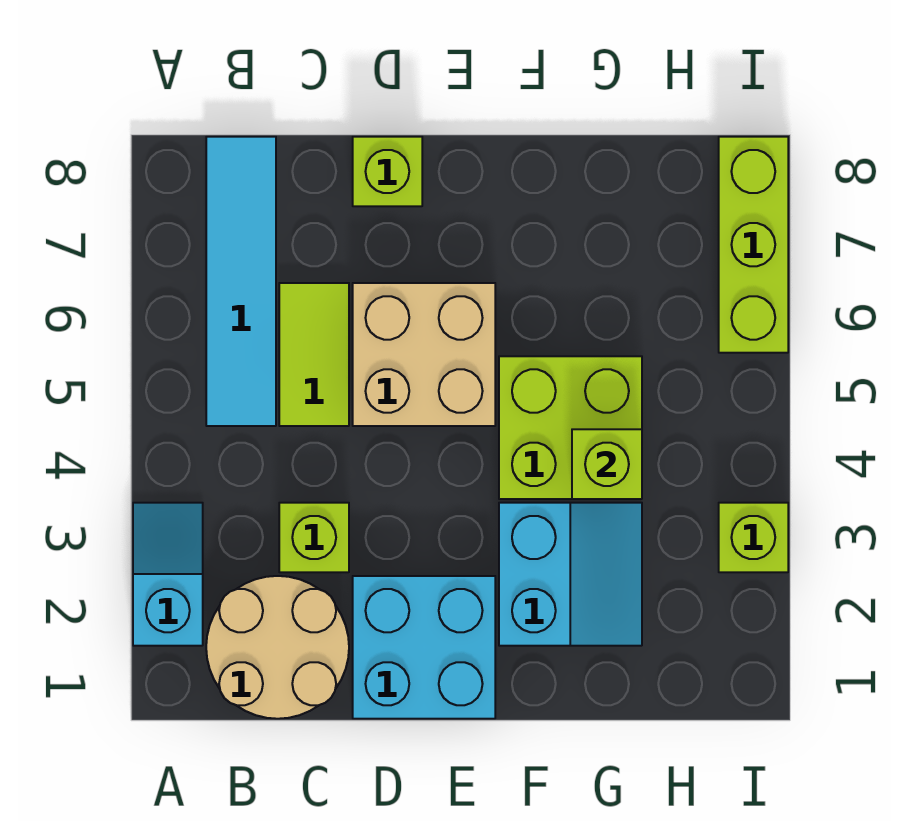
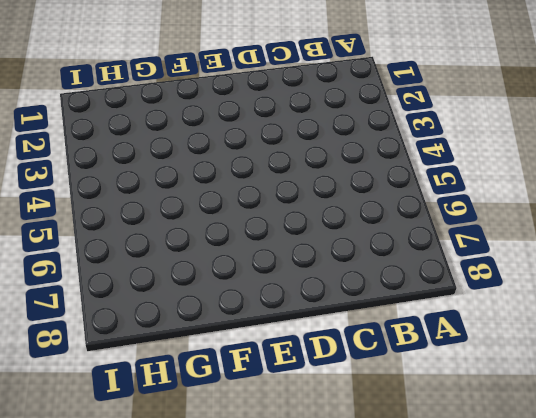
none -> cyan 1x2 slope [133,503,203,646]
none -> tan 2x2 round brick [206,576,349,719]
none -> cyan 1x4 tile [206,137,276,426]

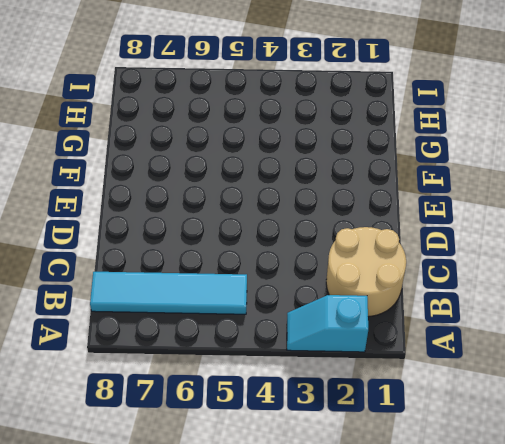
none -> lime 1x1 brick [279,503,349,572]
none -> lime 1x2 tile [279,283,349,426]
none -> cyan 2x2 brick [353,576,495,719]

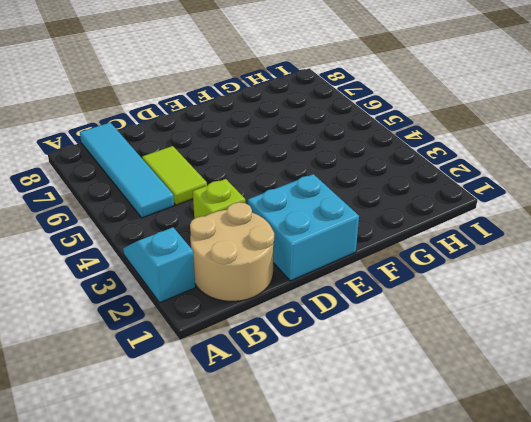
none -> tan 2x2 brick [353,283,495,426]
none -> lime 1x1 brick [353,137,422,206]
none -> cyan 2x2 slope [499,503,642,646]

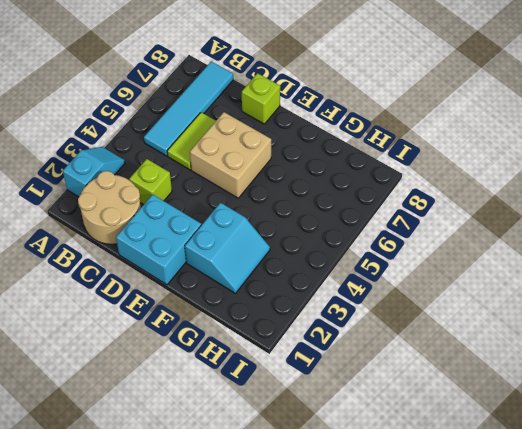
none -> lime 2x2 brick [499,356,642,499]
none -> lime 1x1 brick [719,503,788,572]
none -> lime 1x3 brick [719,137,788,353]

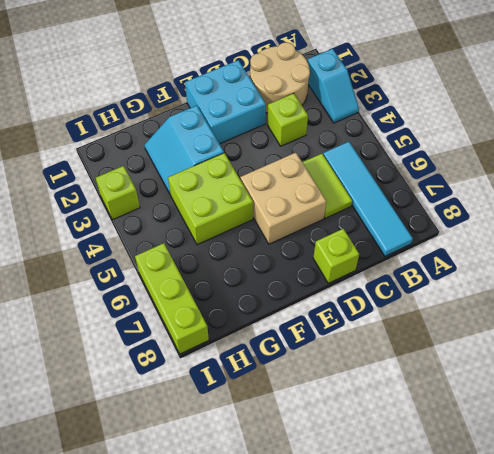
none -> lime 1x1 brick [572,429,642,499]

